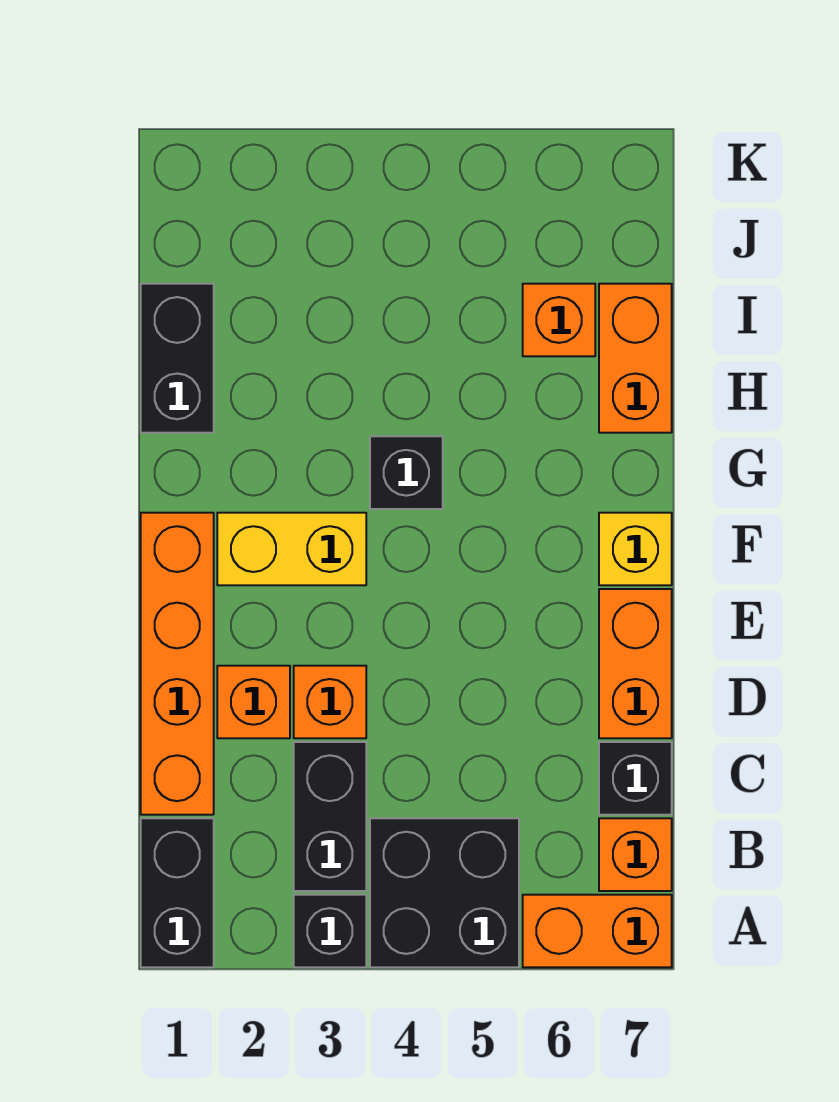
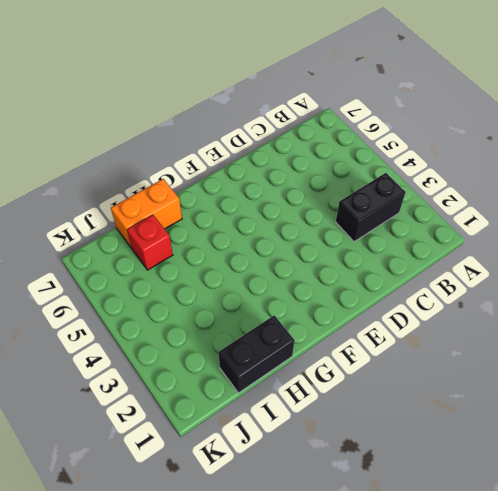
red 1x1 brick [127,215,173,270] -> orange 1x1 brick [523,284,595,356]
none -> black 1x2 brick [141,818,214,967]
none -> black 1x1 brick [294,895,366,967]
none -> black 2x2 brick [370,818,519,967]

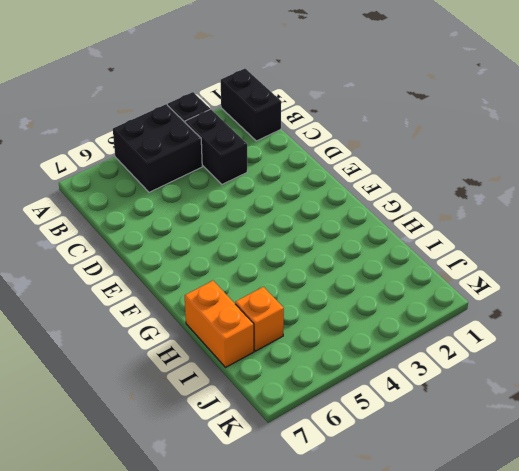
none -> orange 1x2 brick [523,895,672,967]
none -> orange 1x1 brick [599,818,672,891]
none -> orange 1x4 brick [141,513,214,815]

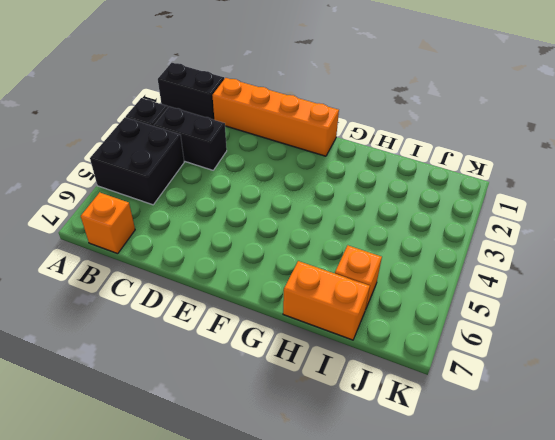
none -> orange 1x2 brick [523,895,672,967]
none -> black 1x1 brick [599,742,672,815]
none -> orange 1x1 brick [217,666,290,738]

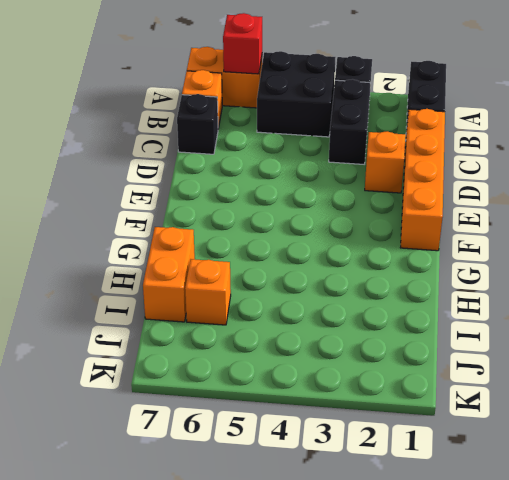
red 1x1 brick [223,13,262,74] -> none
none -> orange 1x1 brick [294,666,366,738]
none -> orange 1x2 brick [599,589,672,738]
none -> yellow 1x2 brick [217,513,366,585]

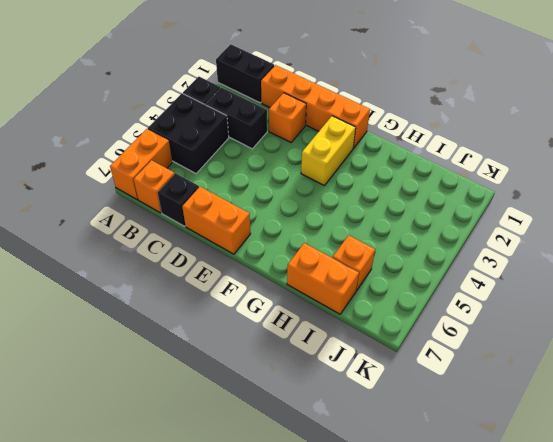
none -> orange 1x1 brick [294,666,366,738]
none -> yellow 1x1 brick [599,513,672,585]
none -> black 1x1 brick [370,436,443,509]

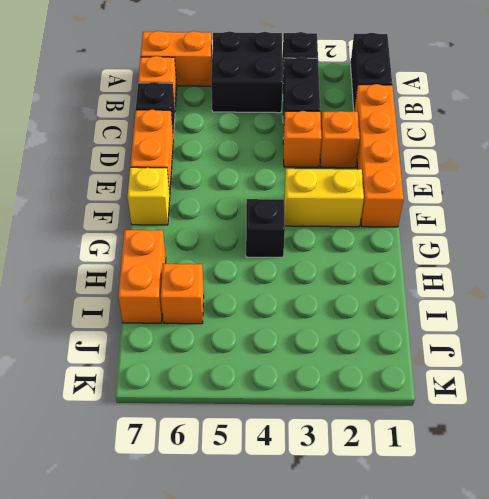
none -> black 1x2 brick [141,284,214,433]

